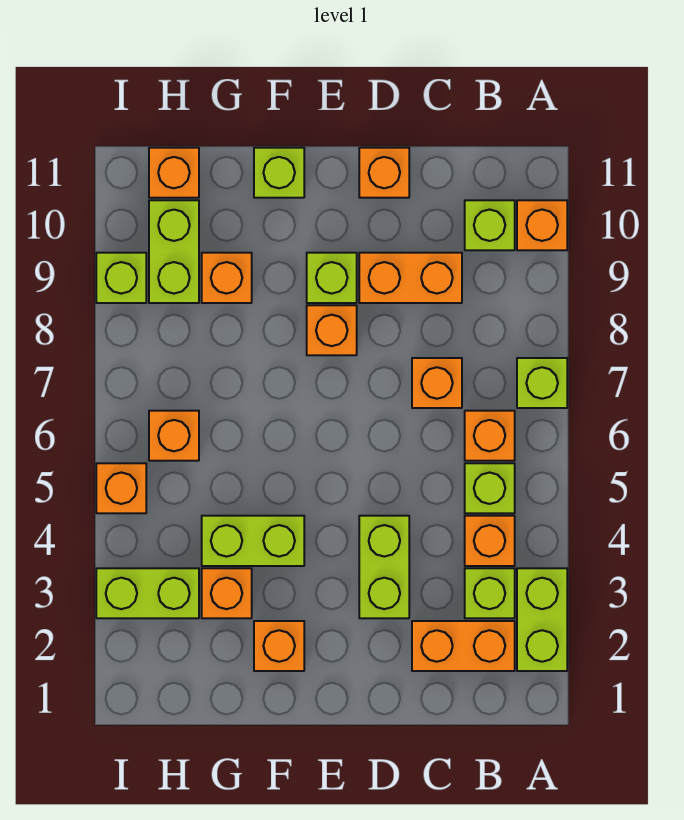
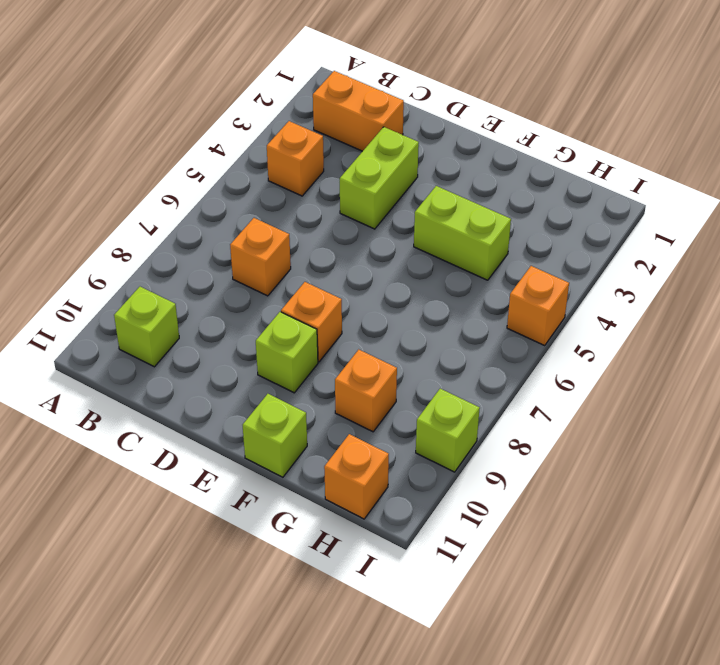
none -> lime 1x2 brick [517,568,567,671]
none -> lime 1x1 brick [517,358,567,408]
none -> orange 1x1 brick [517,200,567,250]

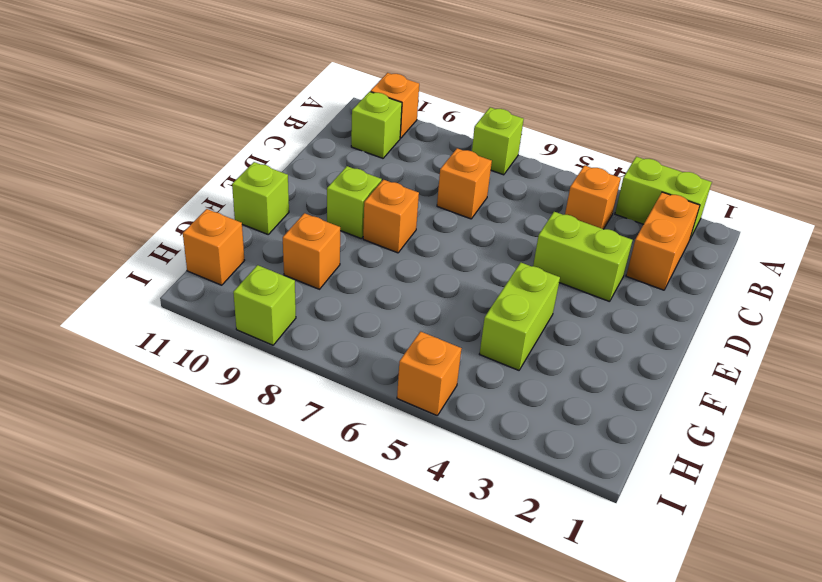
none -> lime 1x1 brick [465,568,515,618]
none -> lime 1x1 brick [465,463,515,513]
none -> orange 1x1 brick [465,411,515,461]

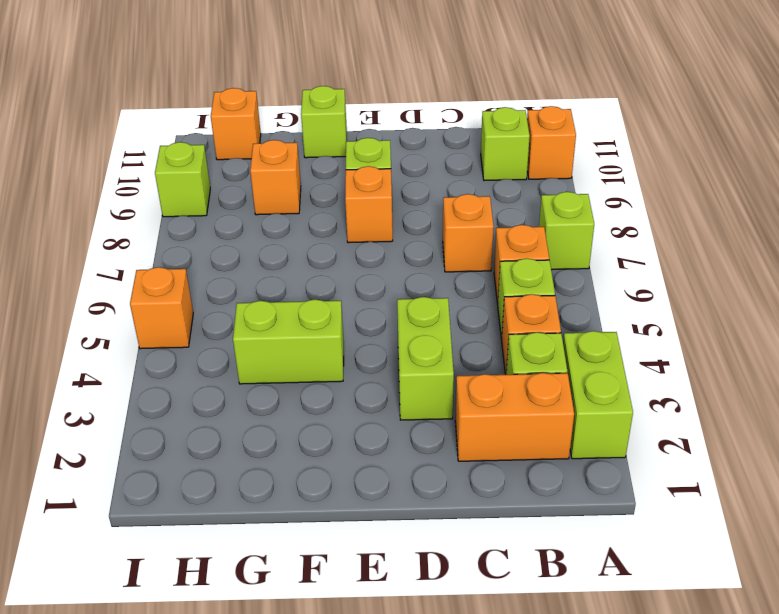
none -> orange 1x2 brick [359,253,462,303]
none -> orange 1x1 brick [359,148,409,198]
none -> orange 1x1 brick [254,621,304,671]

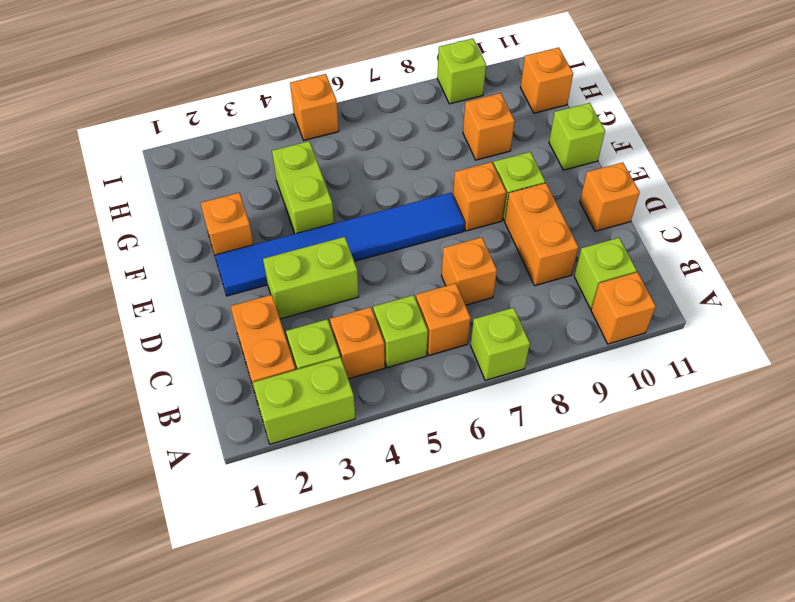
blue 1x6 tile [215,193,465,296] -> none
none -> orange 1x1 brick [202,568,252,618]
none -> lime 1x2 brick [96,568,199,618]
none -> orange 1x1 brick [149,411,199,461]

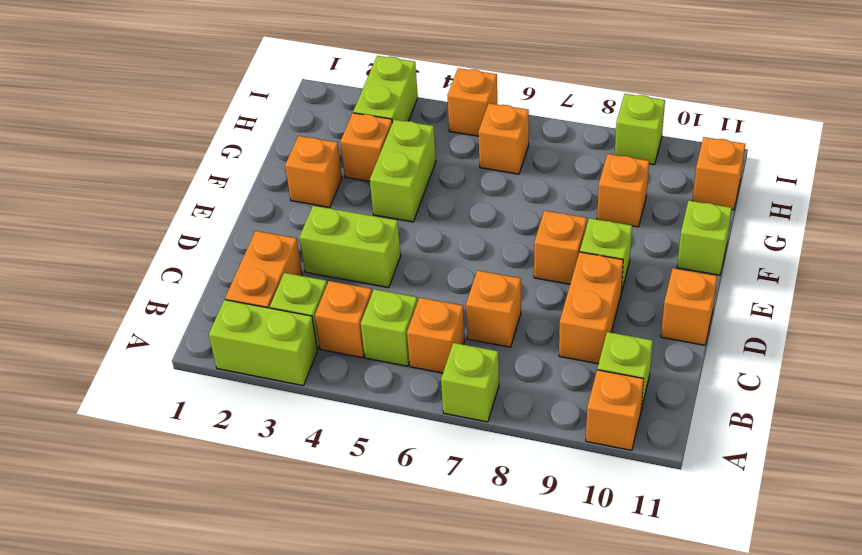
none -> lime 1x2 brick [149,200,199,303]

